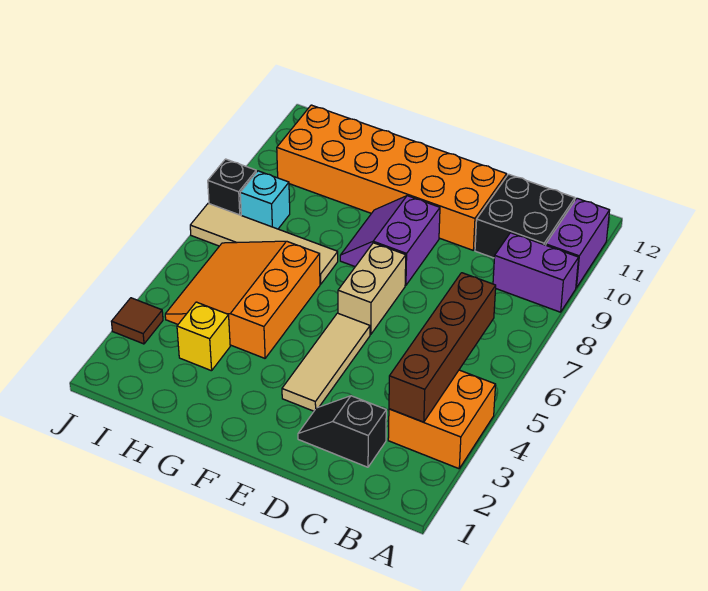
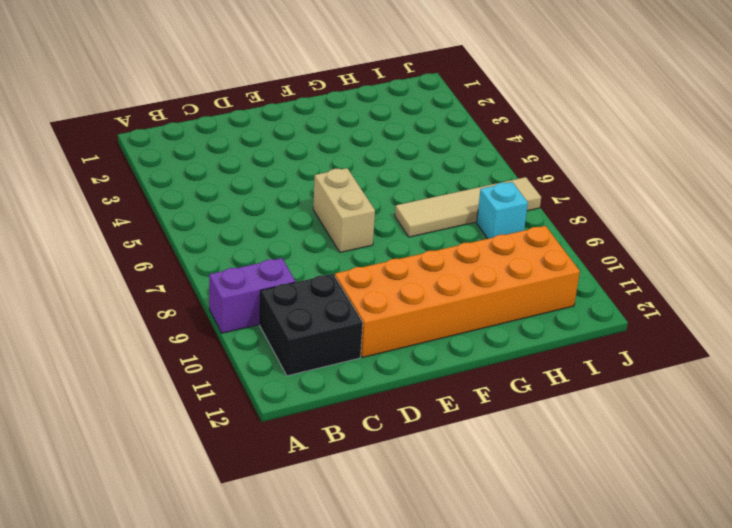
none -> orange 2x2 brick [388,370,496,469]
none -> purple 1x2 brick [546,198,610,288]
none -> black 1x2 slope [298,396,386,467]

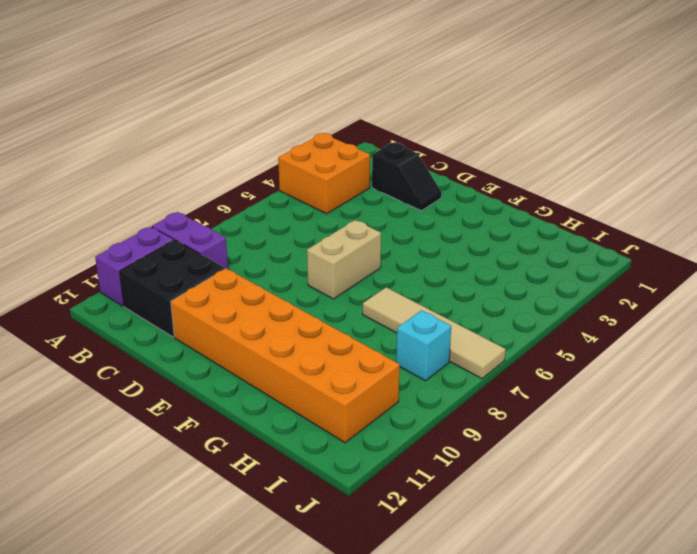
none -> tan 1x3 tile [282,313,370,411]
none -> purple 2x2 slope [340,196,440,285]
none -> orange 3x3 slope [165,241,320,358]

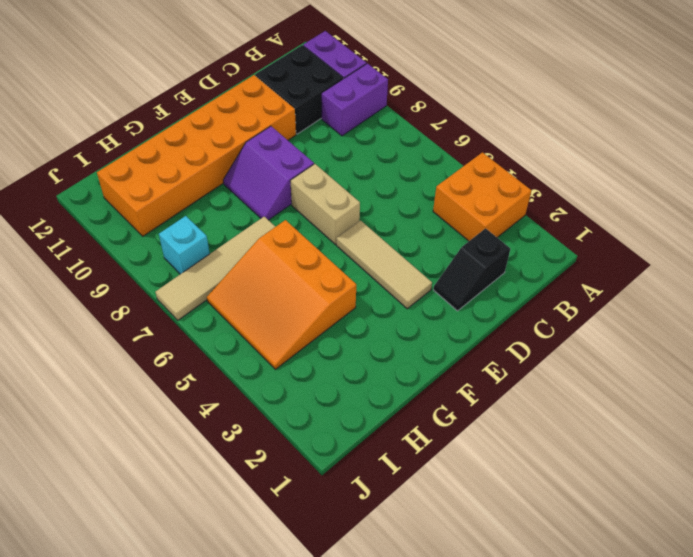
none -> yellow 1x1 brick [177,302,230,371]
none -> brown 1x1 tile [111,298,163,344]
none -> black 1x1 brick [208,159,256,215]

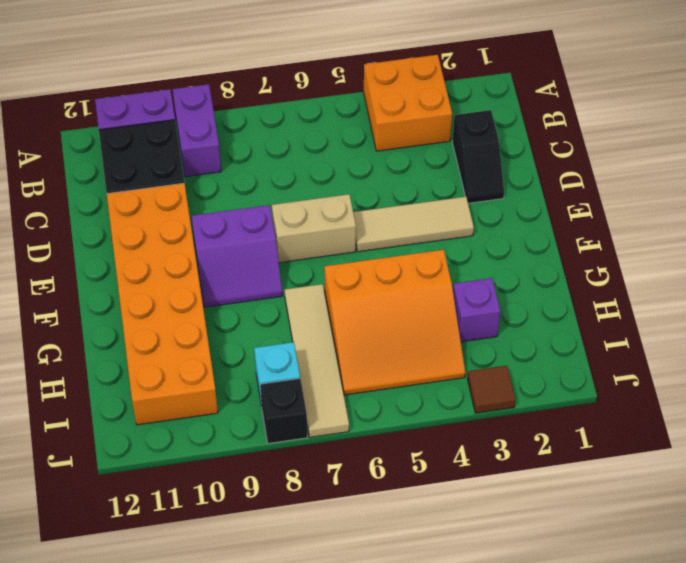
purple 1x1 brick [453,278,500,342] -> yellow 1x1 brick [177,302,230,371]
none -> brown 1x4 brick [389,273,496,422]

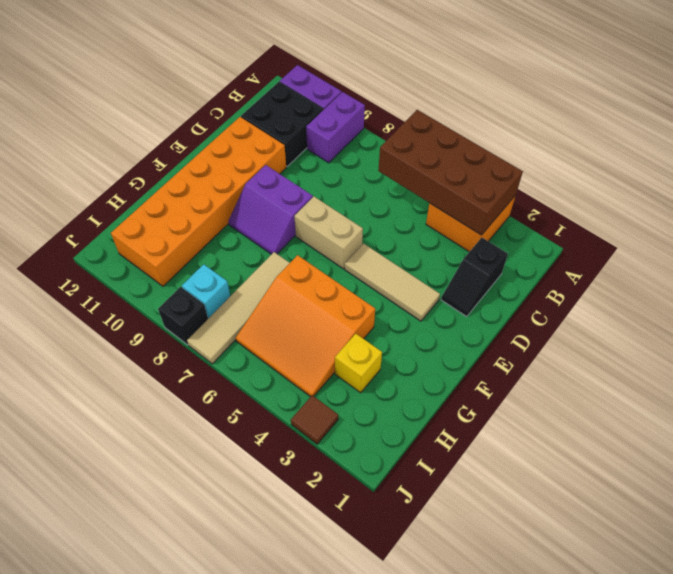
brown 2x4 brick [378,110,523,235] -> brown 1x4 brick [389,273,496,422]

